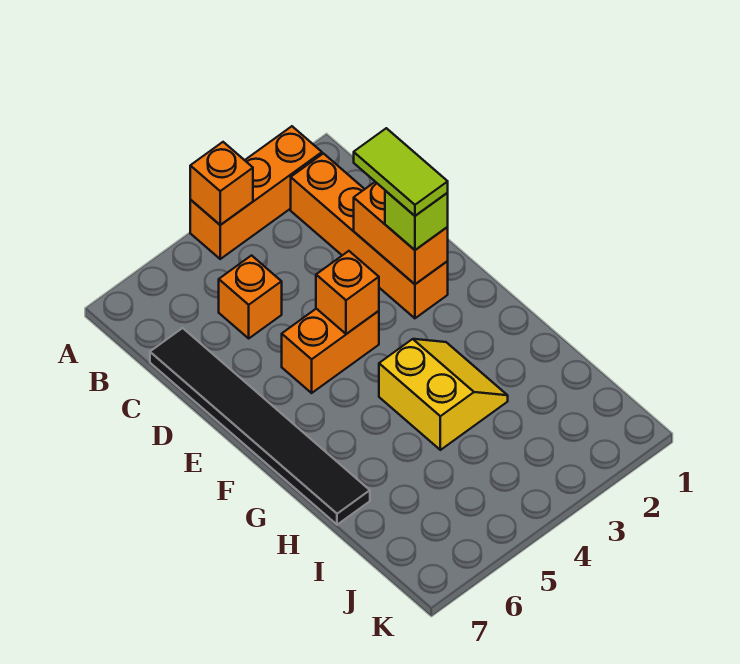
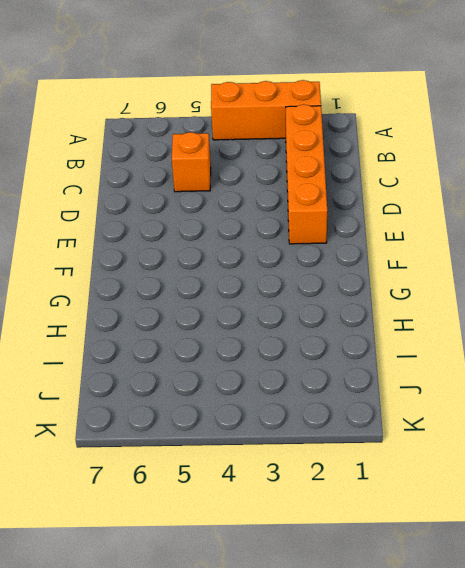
none -> black 1x6 tile [150,328,370,525]
none -> orange 1x2 brick [282,309,379,393]

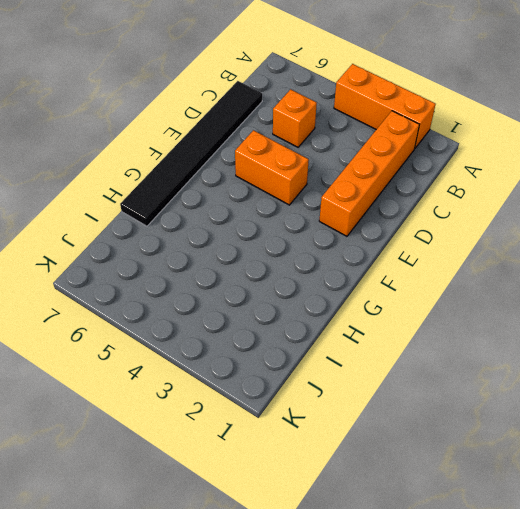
none -> yellow 2x2 slope [379,339,508,450]
none -> orange 1x1 brick [190,142,253,225]

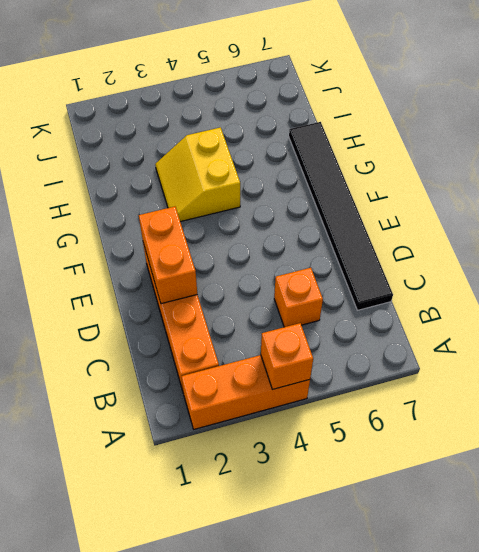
none -> orange 1x2 brick [282,309,379,393]
none -> orange 1x1 brick [316,251,379,334]

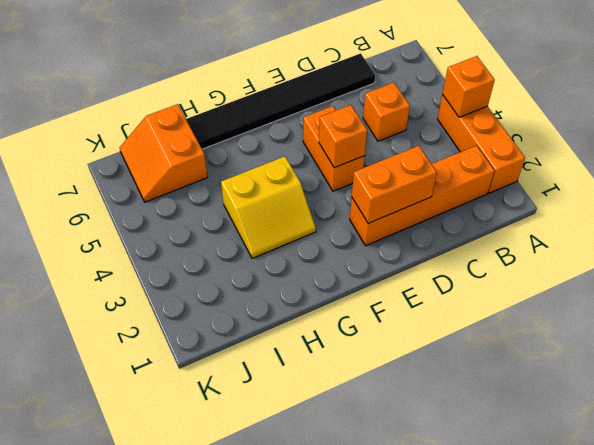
orange 2x2 slope [120,104,208,202] -> none
none -> lime 1x1 brick [385,191,448,250]
none -> lime 1x2 tile [354,128,448,216]

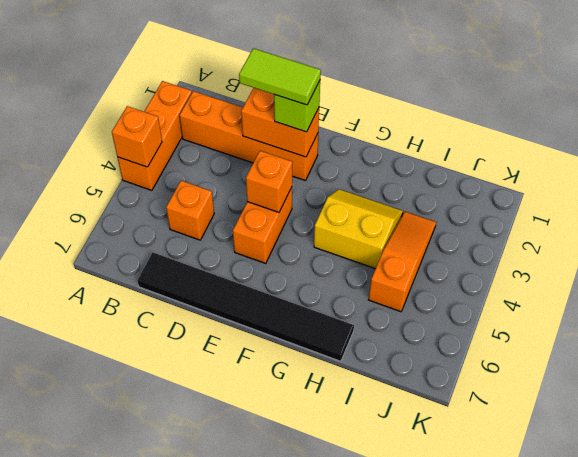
orange 1x3 slope [369,212,436,312] -> none

